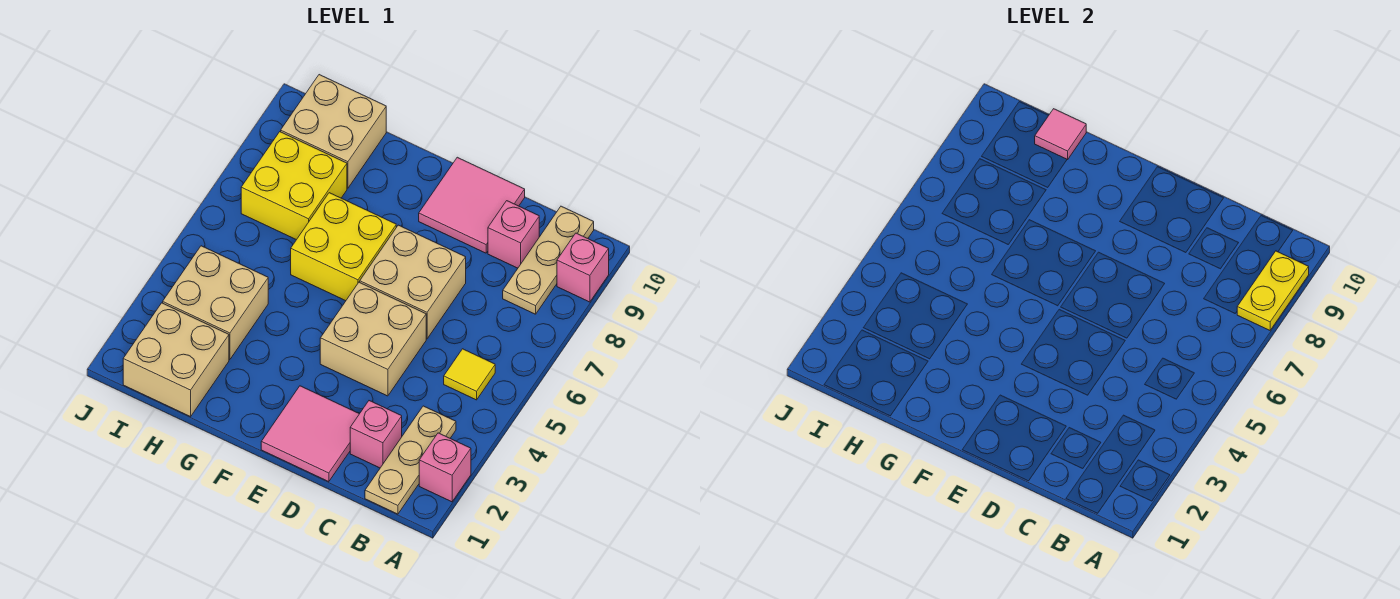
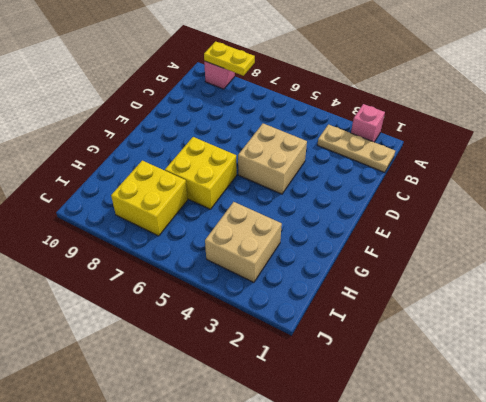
none -> yellow 1x1 tile [444,349,495,400]
none -> tan 1x3 plate [503,206,594,314]
none -> pink 1x1 brick [350,401,402,468]

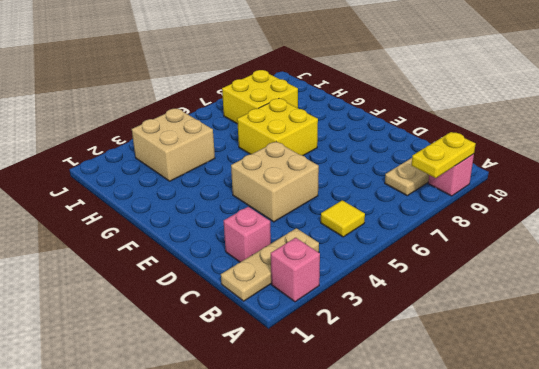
none -> pink 1x1 brick [488,201,539,268]
none -> pink 2x2 tile [261,386,359,482]
none -> tan 2x2 brick [360,225,466,339]

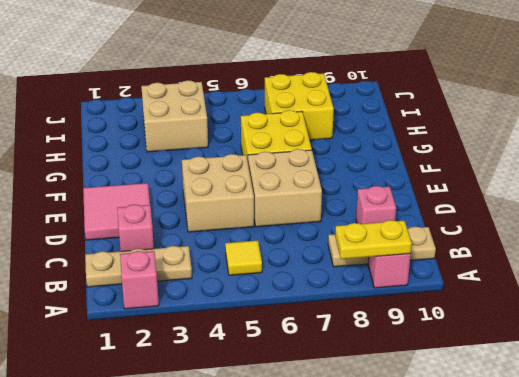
none -> pink 2x2 tile [419,157,525,253]
none -> tan 2x2 brick [123,303,229,417]
none -> tan 2x2 brick [281,75,386,188]

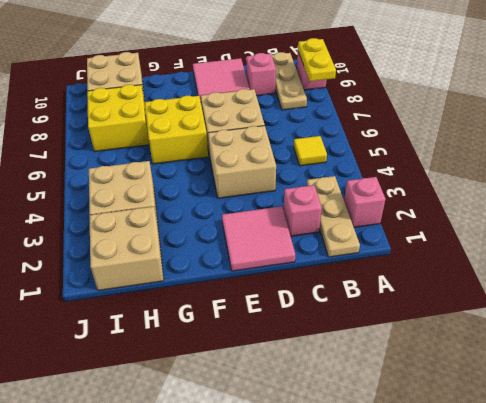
none -> pink 1x1 tile [1035,109,1086,160]

